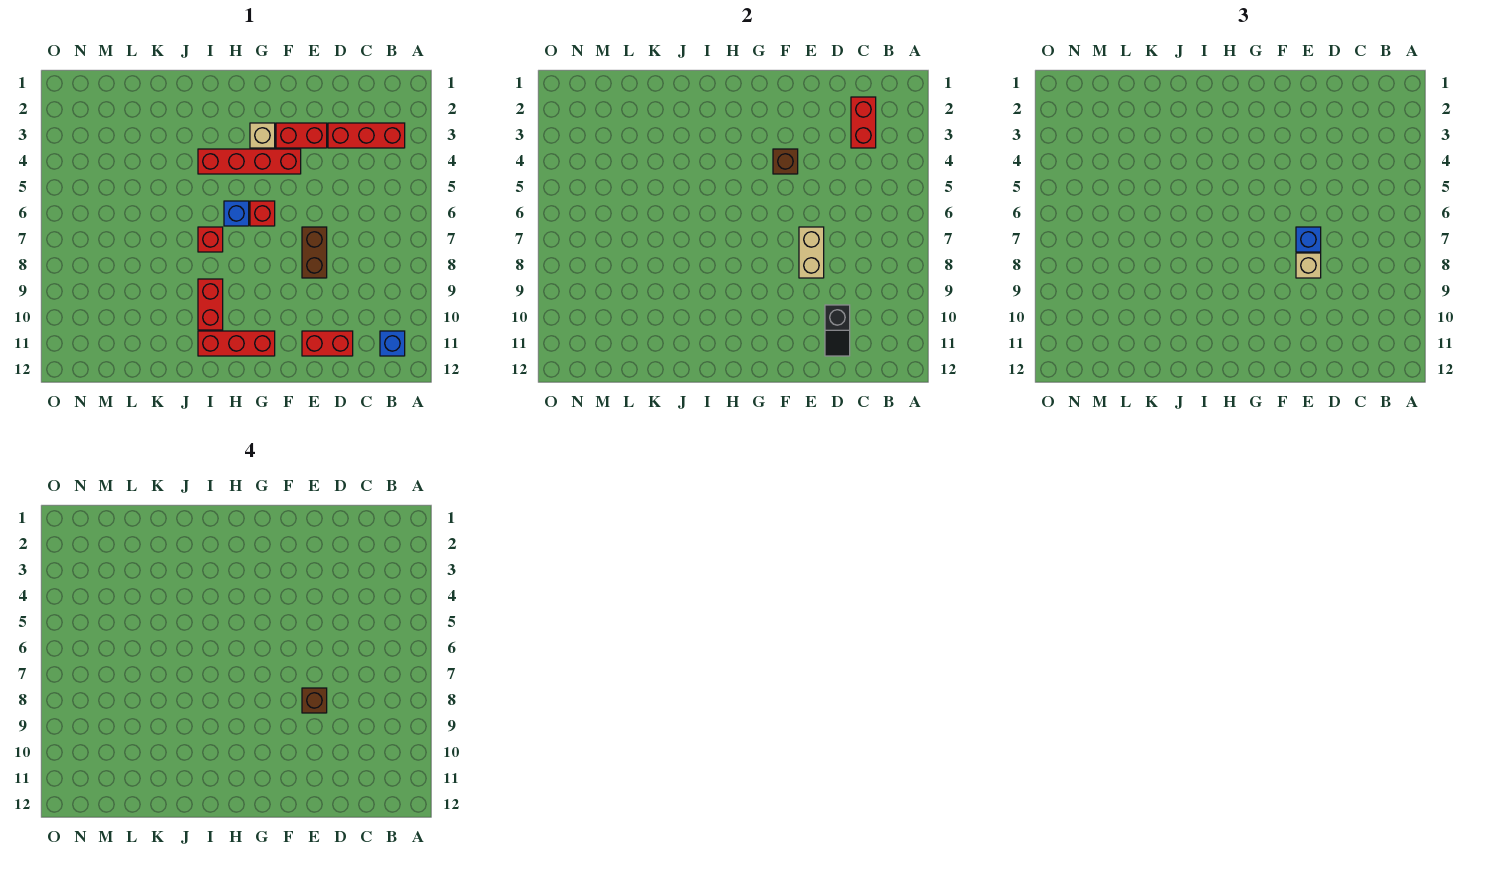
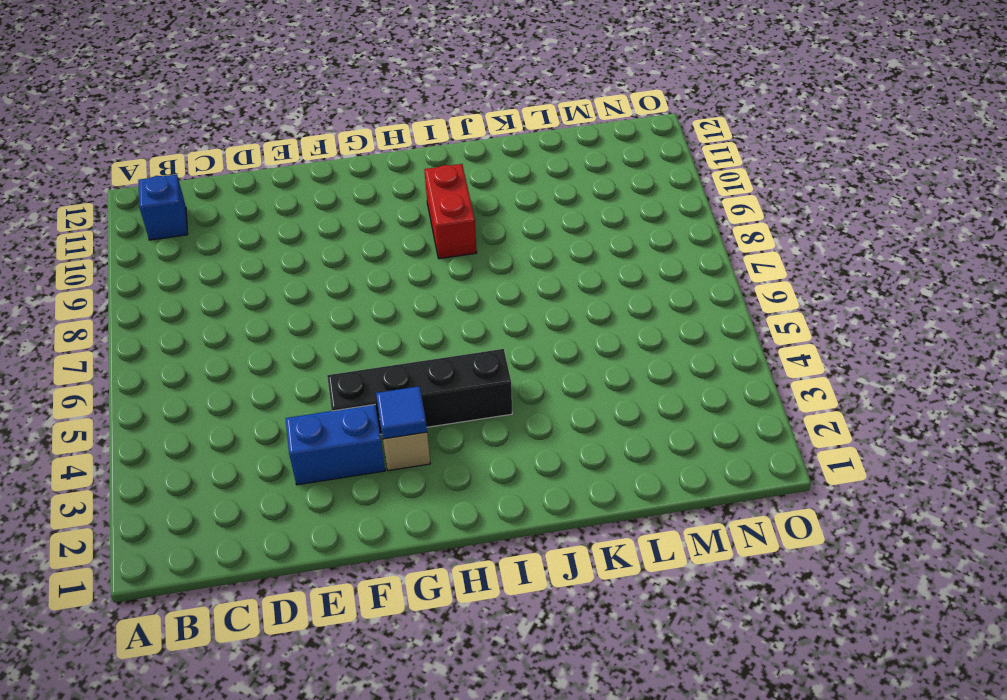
blue 1x2 brick [286,404,385,485] -> red 1x2 brick [276,123,327,148]
black 1x4 brick [327,349,512,434] -> red 1x4 brick [198,149,301,174]
blue 1x1 tile [376,386,427,439] -> none
none -> red 1x3 brick [328,123,405,148]
none -> red 1x2 brick [302,331,353,356]
none -> brown 1x2 brick [302,227,327,278]

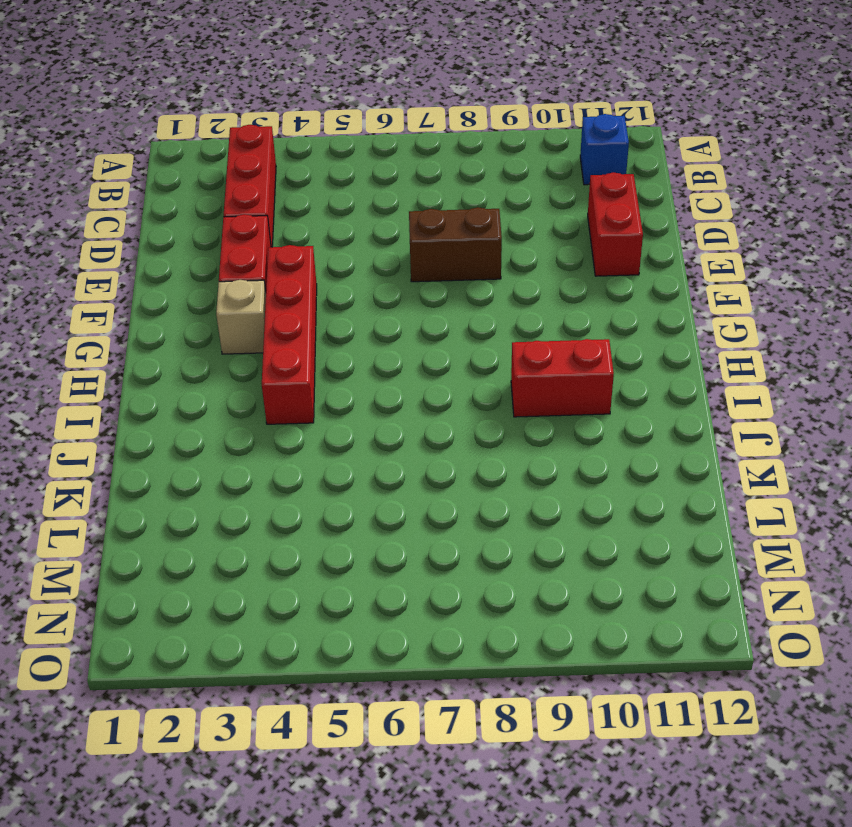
none -> red 1x1 brick [250,201,275,226]
none -> red 1x3 brick [198,331,275,356]
none -> blue 1x1 brick [224,201,249,226]

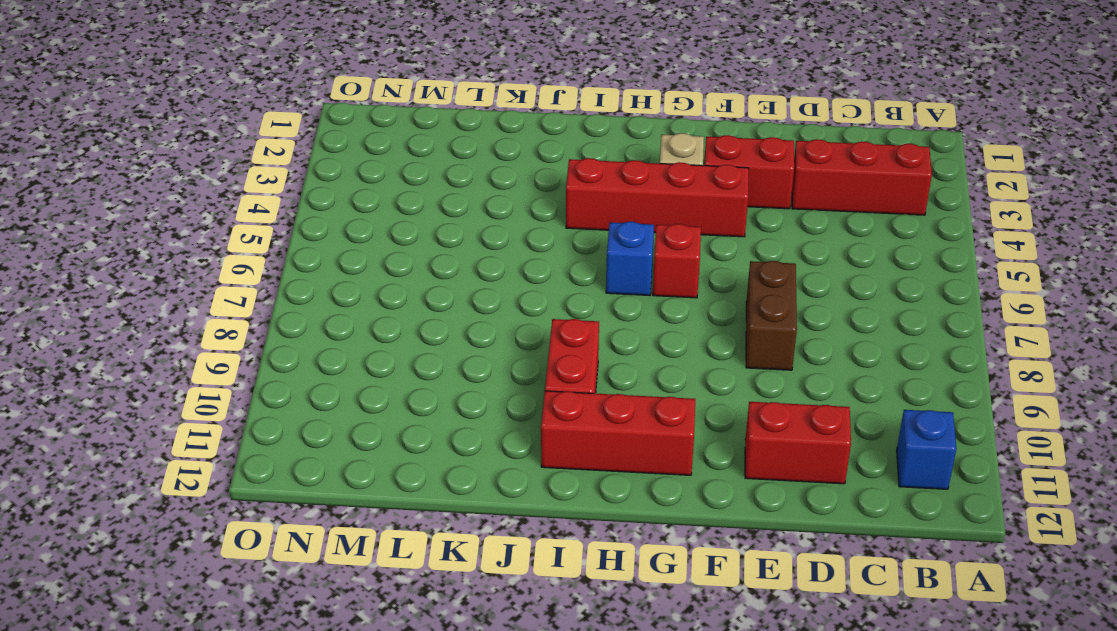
none -> red 1x1 brick [198,227,223,252]
none -> red 1x2 brick [851,97,876,148]
none -> black 1x2 slope [825,305,850,356]

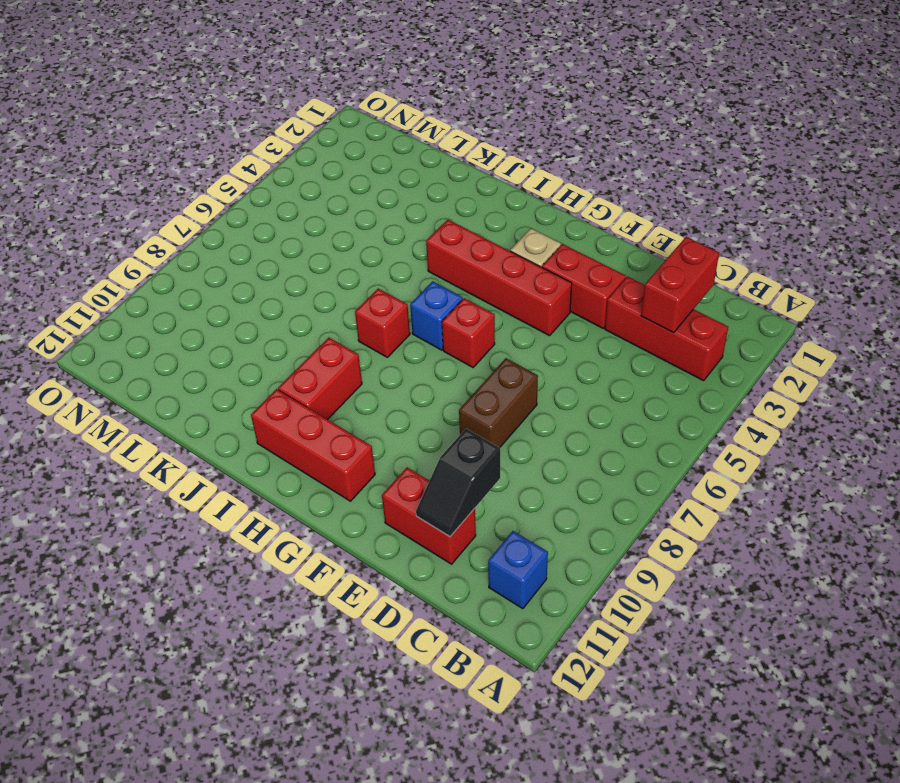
none -> tan 1x2 brick [799,227,824,278]
none -> brown 1x1 brick [773,149,798,174]
none -> blue 1x1 brick [1296,227,1321,252]

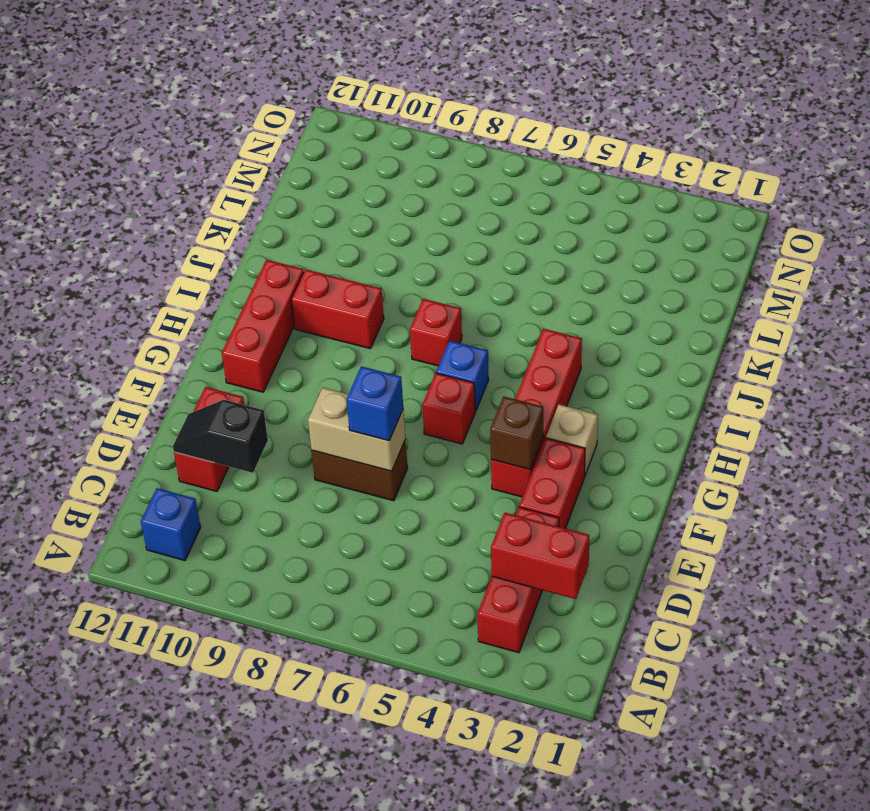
none -> tan 1x1 brick [1296,253,1321,278]
none -> brown 1x1 brick [302,688,327,713]

